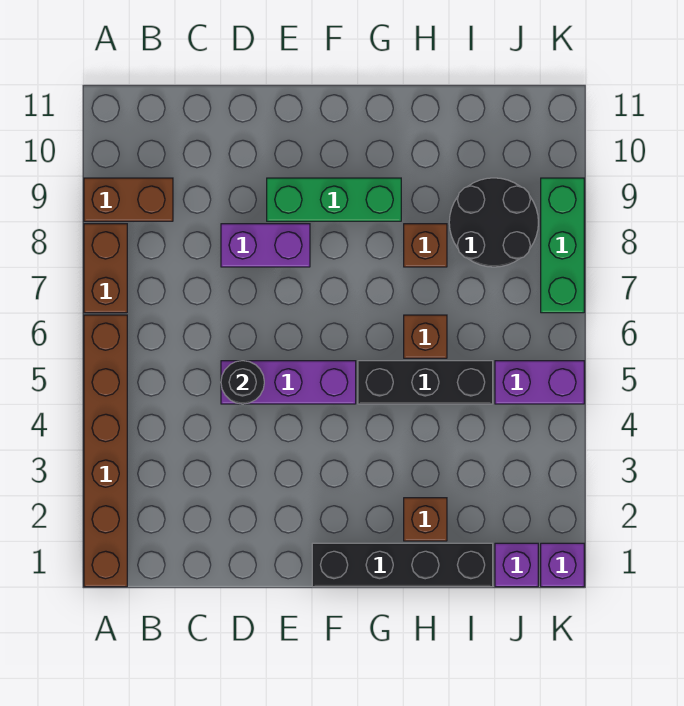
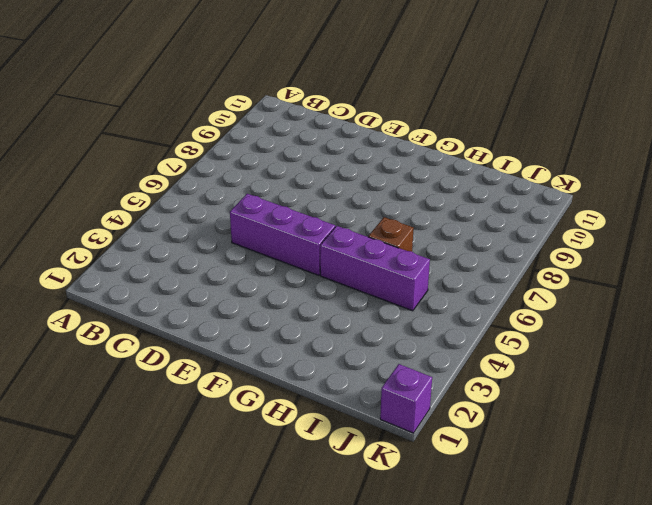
purple 1x3 brick [320,226,430,311] -> black 1x3 brick [358,361,493,404]
none -> brown 1x6 brick [84,315,127,587]
none -> brown 1x2 brick [84,224,127,313]
none -> brown 1x2 brick [84,178,173,221]

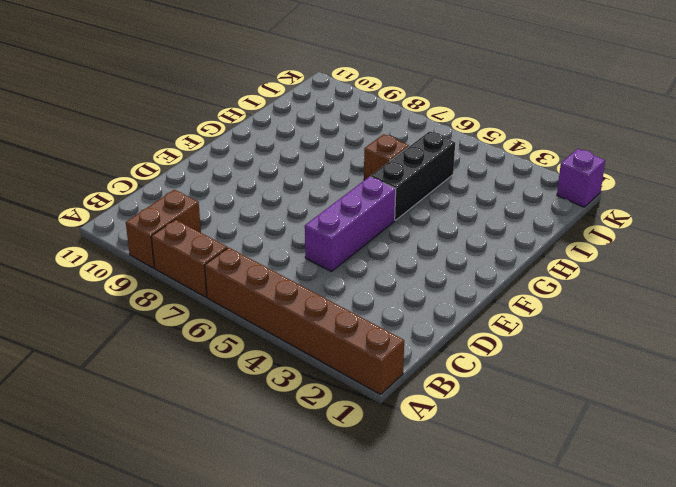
none -> purple 1x2 brick [221,224,310,267]
none -> green 1x3 brick [267,178,401,221]
none -> black 1x4 brick [312,543,493,587]

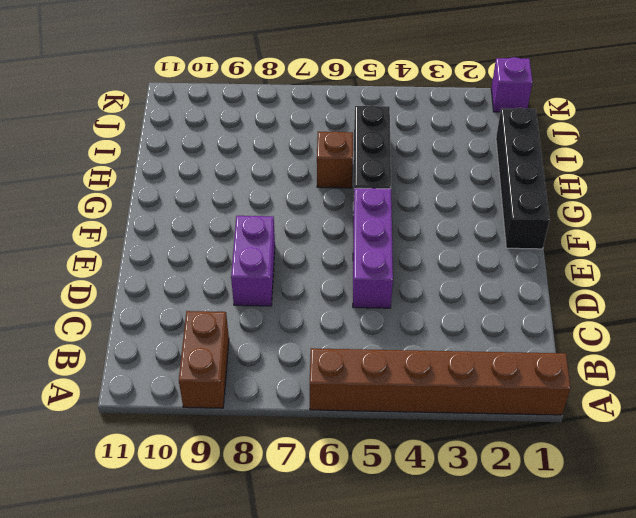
none -> brown 1x2 brick [84,224,127,313]
none -> green 1x3 brick [267,178,401,221]
none -> brown 1x1 brick [404,498,447,541]

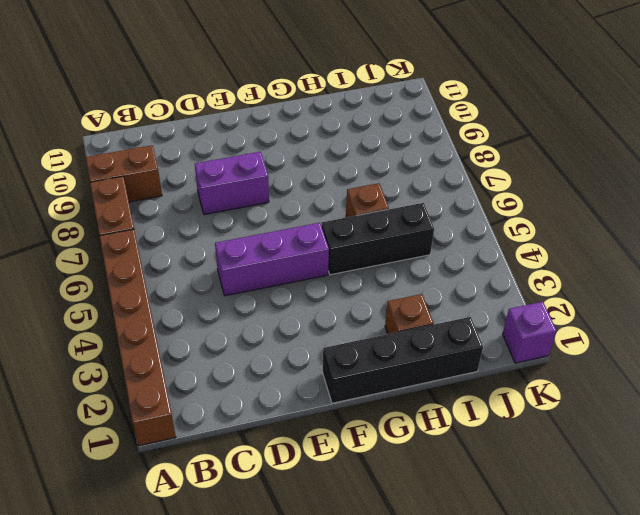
none -> green 1x3 brick [267,178,401,221]
none -> brown 1x1 brick [404,224,447,267]
none -> black 2x2 round brick [449,178,538,267]

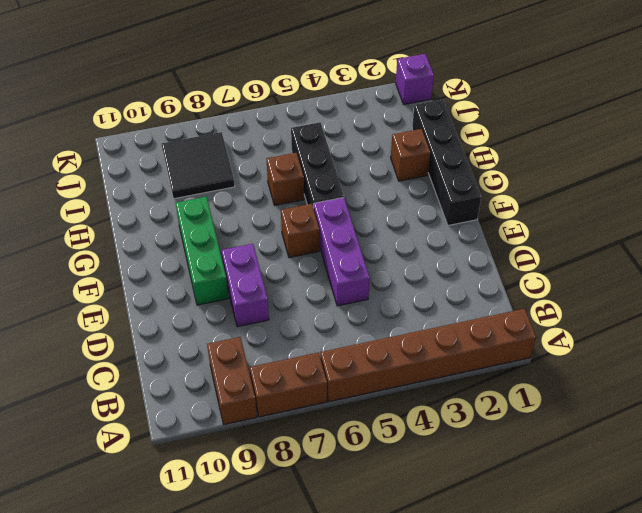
brown 1x1 brick [281,204,319,258] -> brown 1x1 brick moved to [404,224,447,267]
black 2x2 tile [162,132,235,199] -> black 2x2 round brick [449,178,538,267]
none -> purple 1x1 brick [495,543,538,587]
none -> purple 1x2 brick [495,361,584,404]
none -> green 1x3 brick [541,178,584,313]

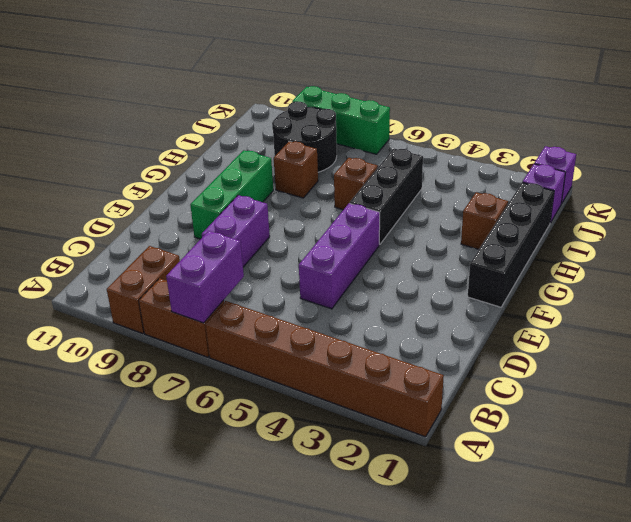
purple 1x2 brick [166,231,244,323] -> purple 1x2 brick moved to [495,361,584,404]
none -> black 1x1 round brick [221,361,264,404]

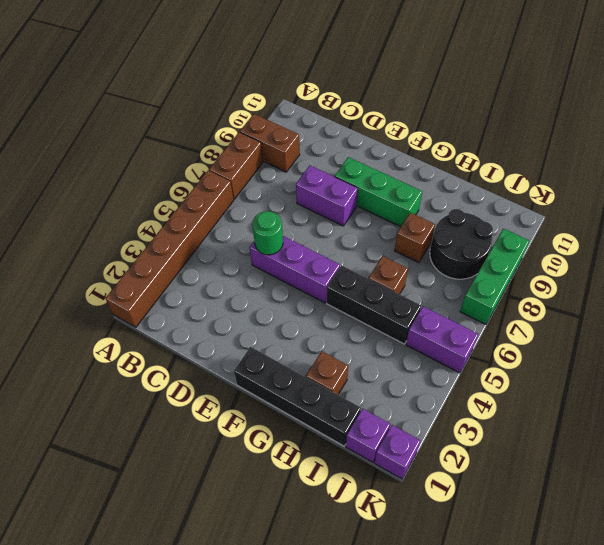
green 1x1 round brick [252,211,283,255] -> black 1x1 round brick [221,361,264,404]

